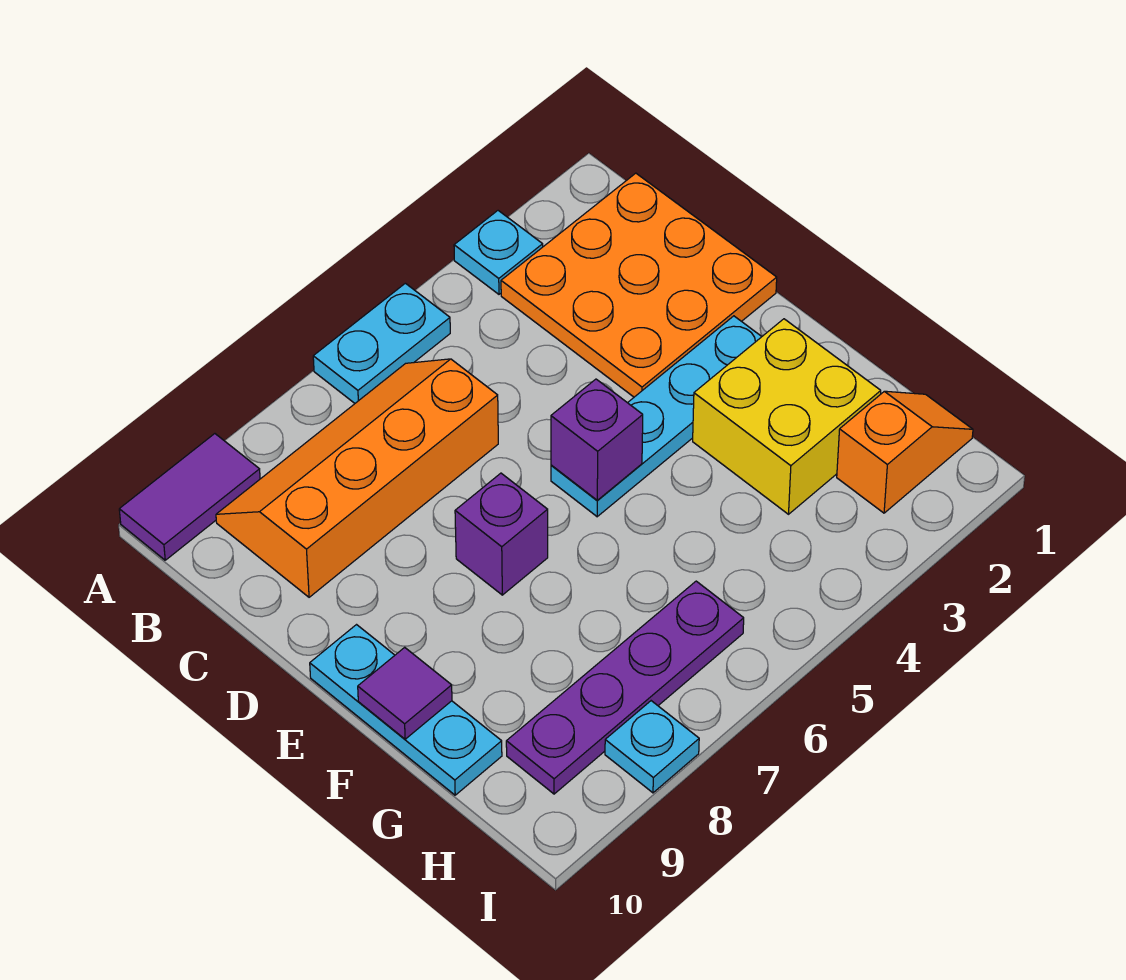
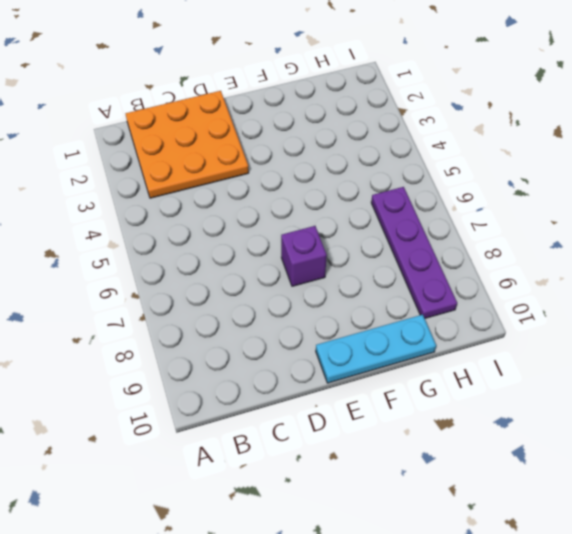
none -> cyan 1x1 plate [454,211,543,294]
none -> cyan 1x2 plate [313,283,450,403]
none -> purple 1x2 tile [119,434,260,560]

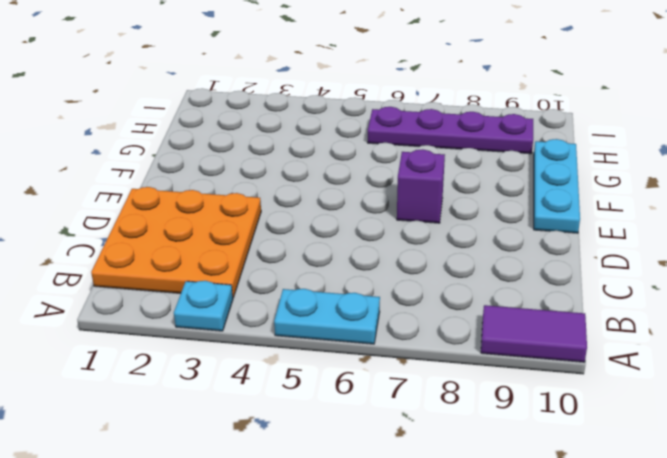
none -> orange 2x4 slope [216,359,498,597]
none -> cyan 1x4 plate [551,316,762,517]
none -> yellow 2x2 brick [693,319,881,514]

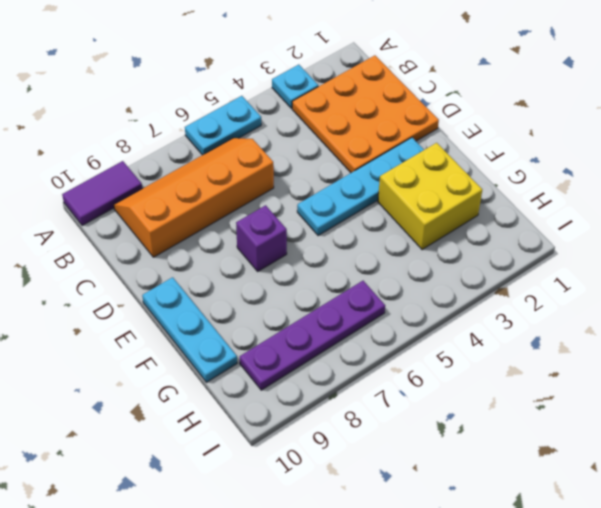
none -> orange 1x2 slope [837,391,973,513]
none -> cyan 1x1 plate [605,701,699,793]
none -> purple 1x1 brick [551,379,643,500]

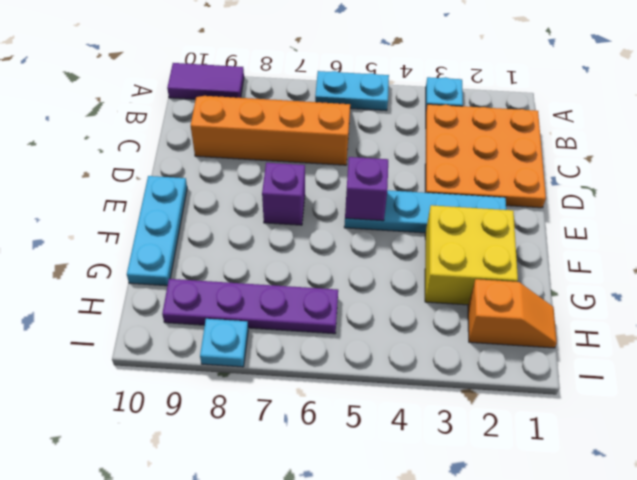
none -> purple 1x1 tile [358,647,452,739]

